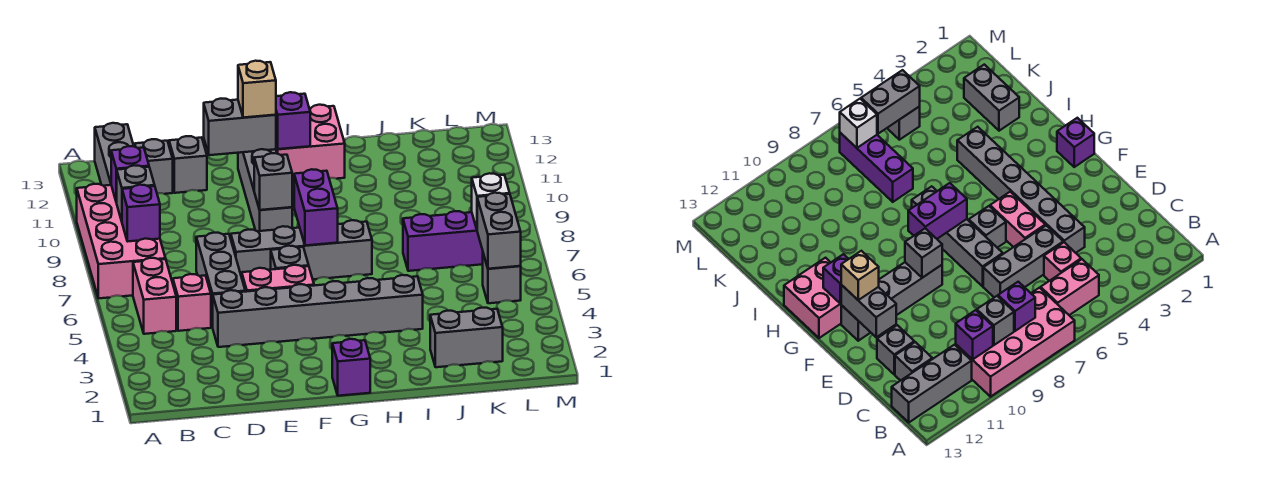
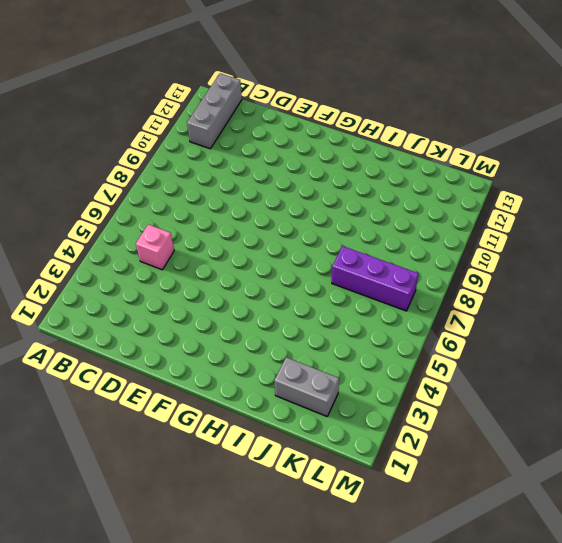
none -> pink 2x4 brick [77,184,166,298]
none -> pink 1x2 brick [133,258,176,334]
none -> grey 1x1 brick [135,139,173,194]

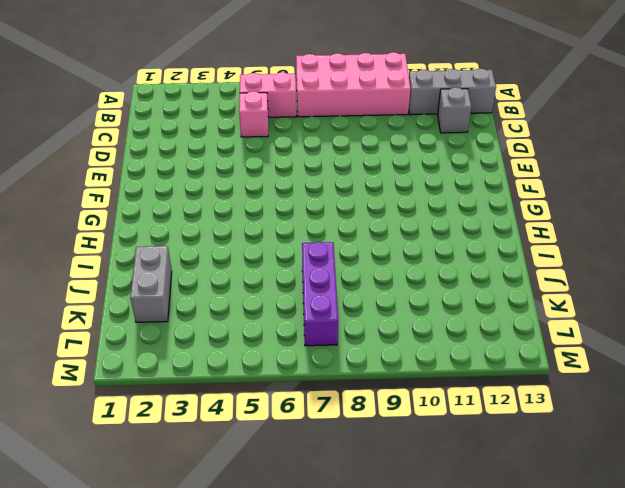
none -> grey 1x6 brick [213,275,423,347]
none -> grey 1x3 brick [196,233,245,328]
none -> grey 1x1 brick [169,136,207,193]

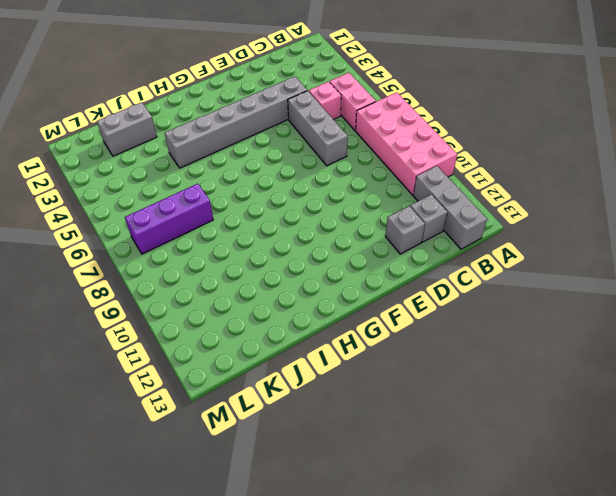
none -> pink 1x2 brick [242,265,314,292]
none -> grey 1x4 brick [231,220,372,279]
none -> grey 1x1 brick [271,246,309,270]

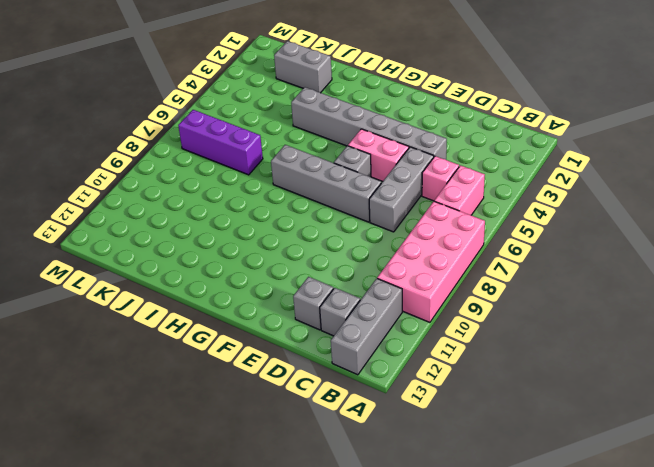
none -> grey 1x4 brick [238,149,292,231]
none -> purple 1x1 brick [332,339,370,396]
none -> pink 2x2 brick [276,105,345,182]

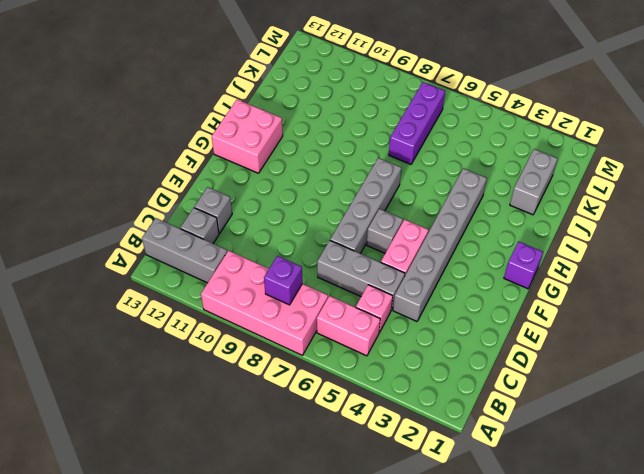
none -> grey 1x4 brick [238,149,292,231]
none -> grey 1x1 brick [483,254,521,303]
none -> grey 1x1 brick [117,165,155,221]

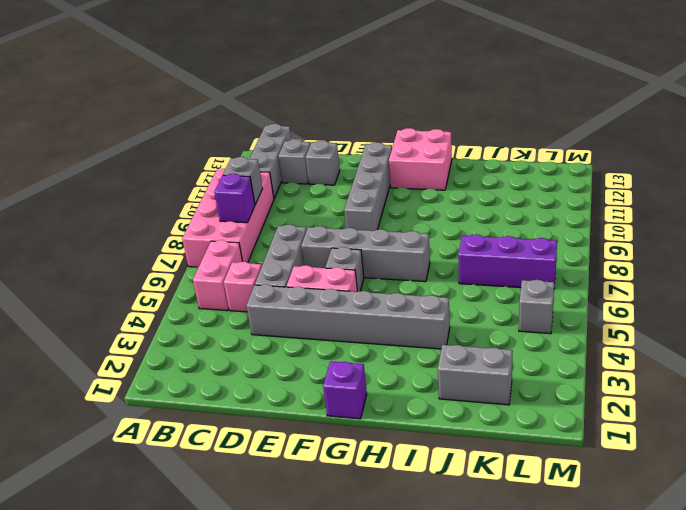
none -> purple 1x1 brick [111,146,149,203]
none -> grey 1x2 brick [204,99,276,155]
none -> grey 1x1 brick [254,153,292,210]

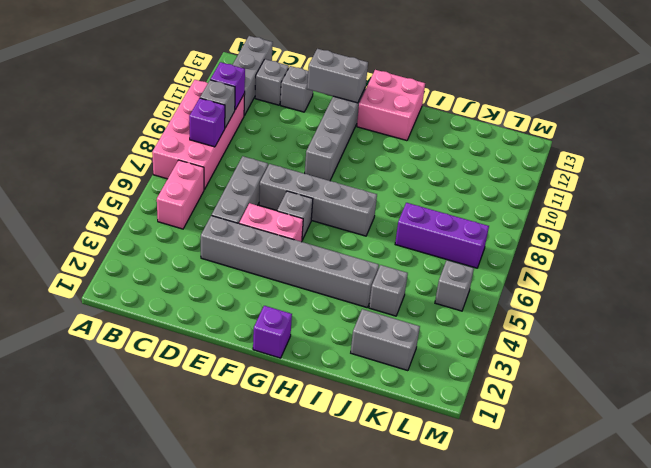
grey 1x1 brick [369,265,408,316] -> grey 1x1 brick moved to [254,153,292,210]
none -> pink 1x1 brick [173,274,211,331]
none -> purple 1x2 brick [294,169,338,245]
none -> purple 1x1 brick [276,92,310,149]

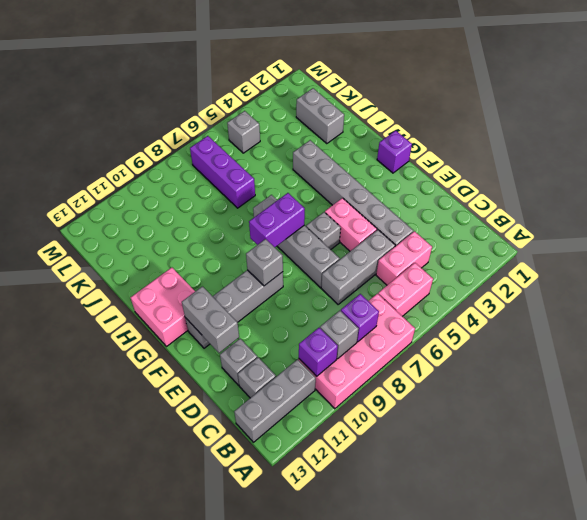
pink 1x2 brick [376,231,432,285] -> pink 1x1 brick [173,274,211,331]
none -> purple 1x1 brick [276,92,310,149]
none -> grey 1x2 brick [477,193,521,269]
none -> white 1x1 brick [472,173,510,229]

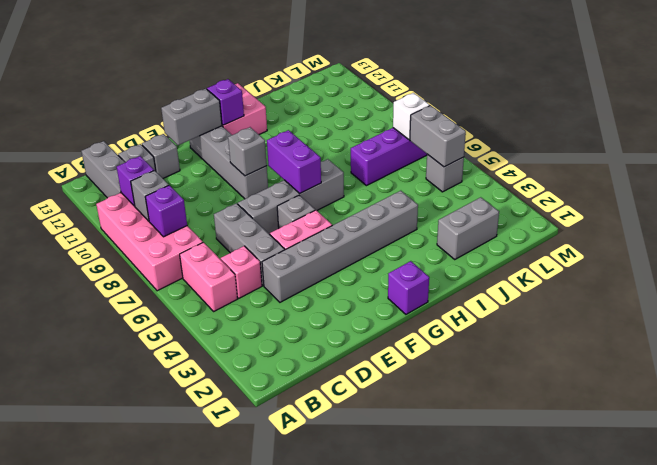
none -> tan 1x1 brick [238,61,276,118]

